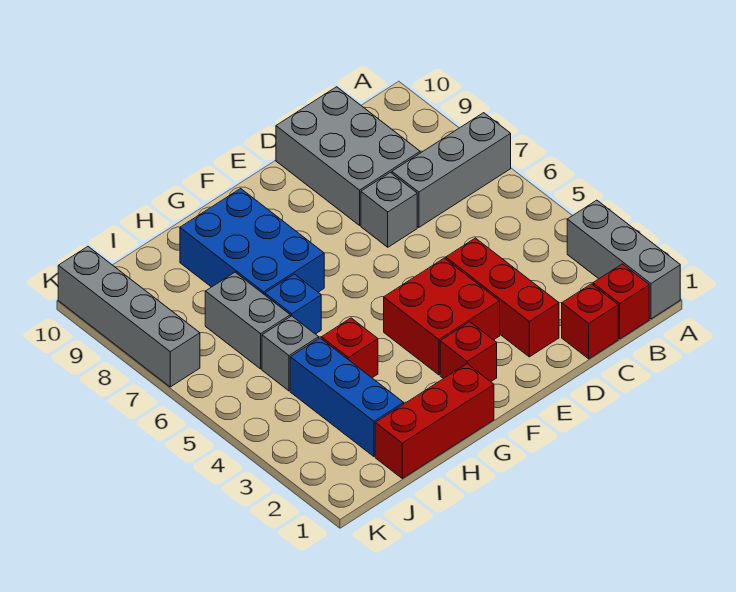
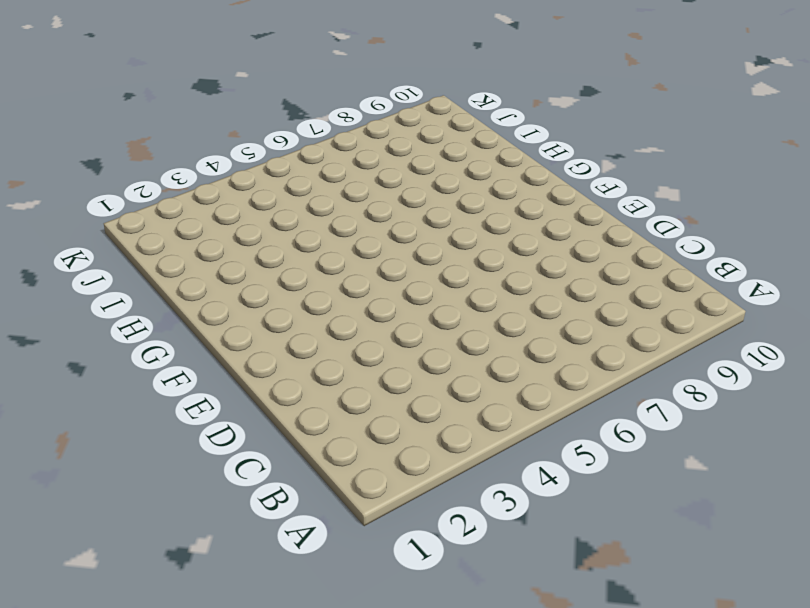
none -> grey 1x3 brick [567,200,680,319]
none -> grey 1x3 brick [392,113,511,227]
none -> red 1x1 brick [593,264,649,339]

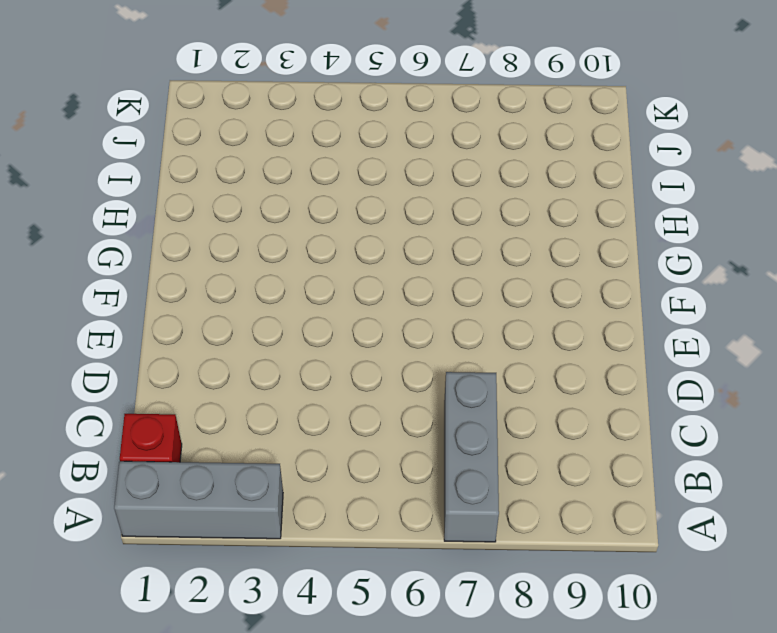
none -> red 1x1 brick [562,284,618,359]
none -> grey 2x3 brick [276,87,420,225]
none -> red 1x3 brick [446,238,559,357]

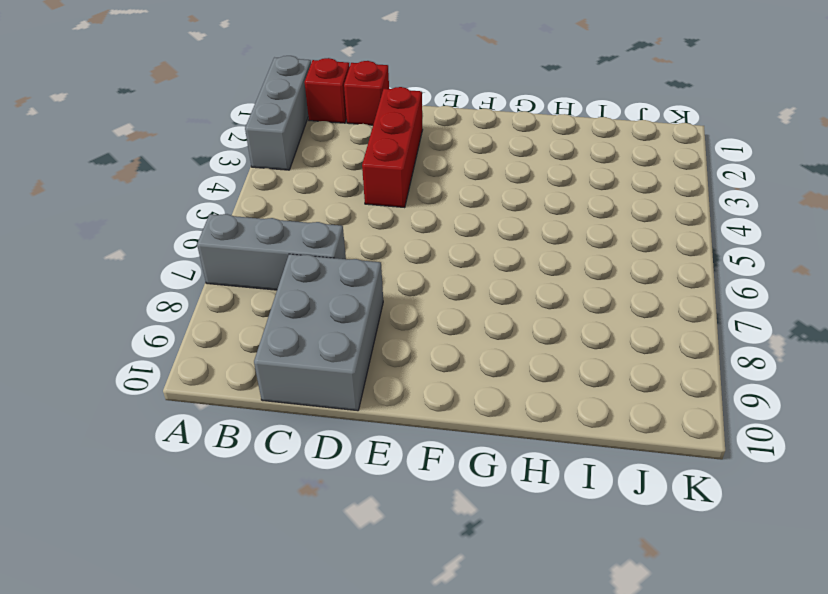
none -> grey 1x1 brick [361,173,417,247]
none -> red 2x2 brick [384,258,500,375]
none -> red 1x1 brick [440,322,497,382]

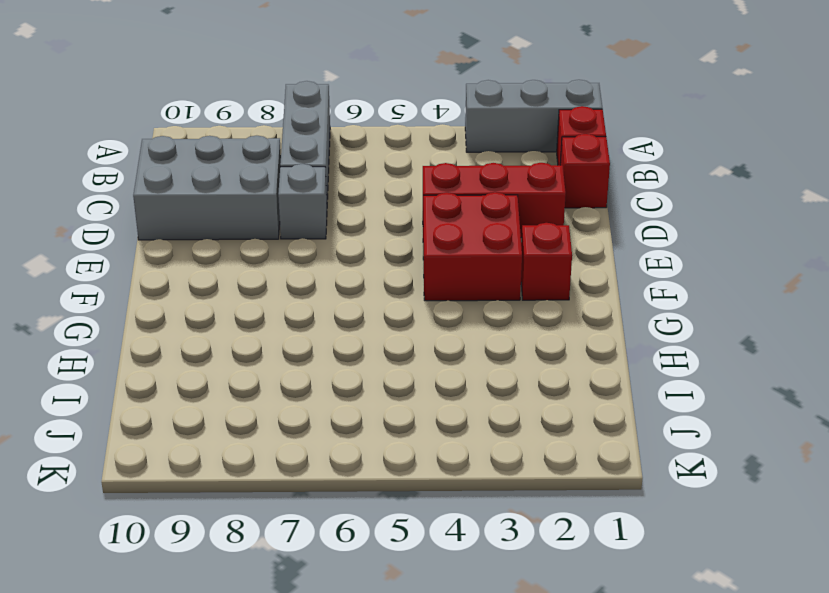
none -> red 1x3 brick [375,364,494,478]
none -> blue 2x3 brick [180,189,324,295]
none -> red 1x1 brick [321,318,378,378]

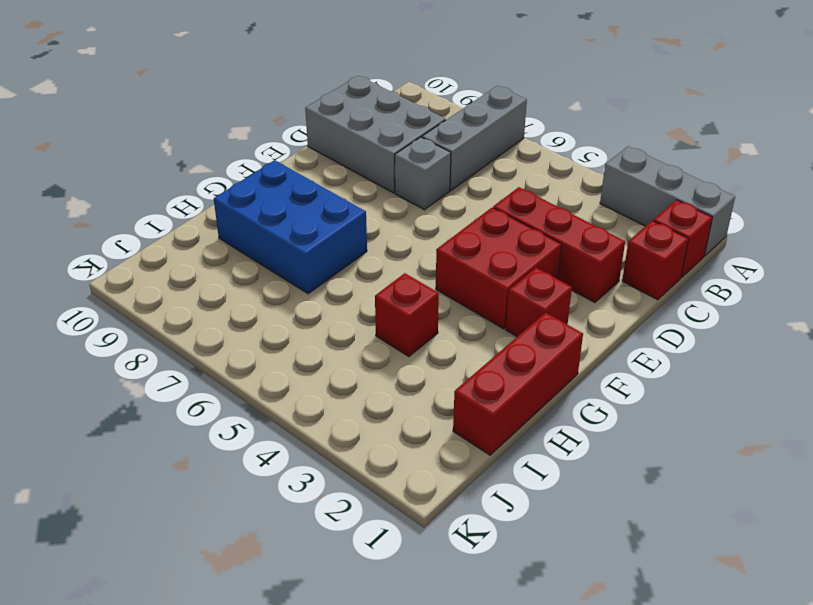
none -> blue 1x1 brick [265,274,321,334]
none -> blue 1x3 brick [290,338,404,456]
none -> grey 1x1 brick [262,316,319,391]

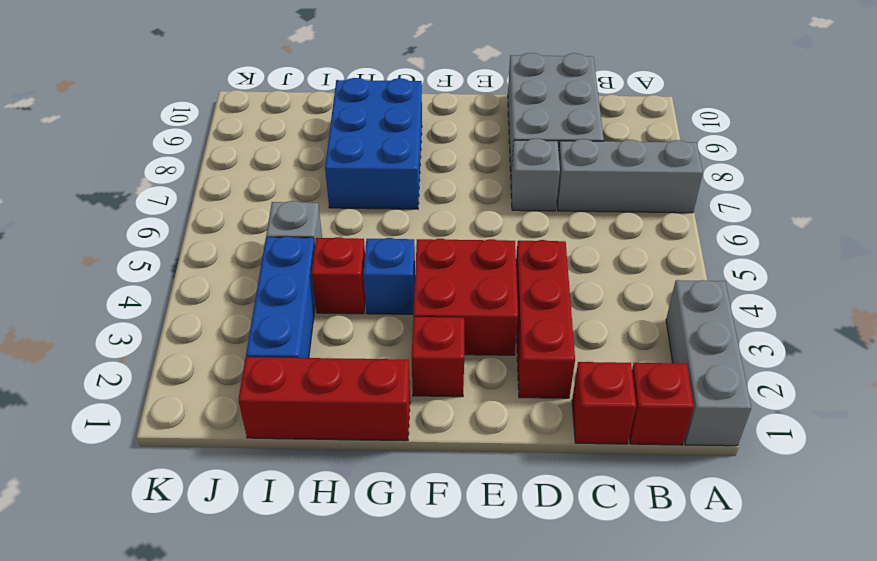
blue 1x1 brick [363,238,415,314] -> blue 1x1 brick moved to [265,274,321,334]
none -> grey 1x2 brick [205,272,290,369]
none -> grey 1x4 brick [58,247,200,387]

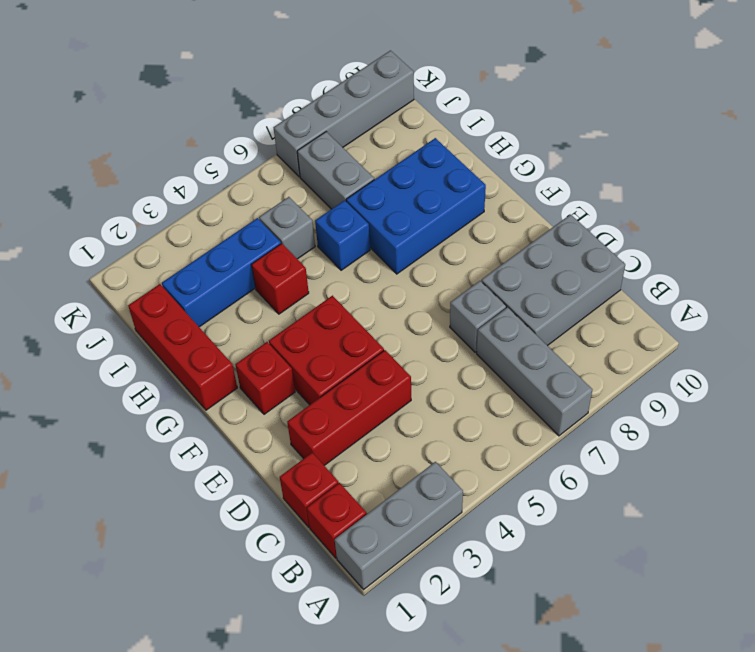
grey 1x2 brick [297,132,374,209] -> grey 1x2 brick turned to [205,272,290,369]

